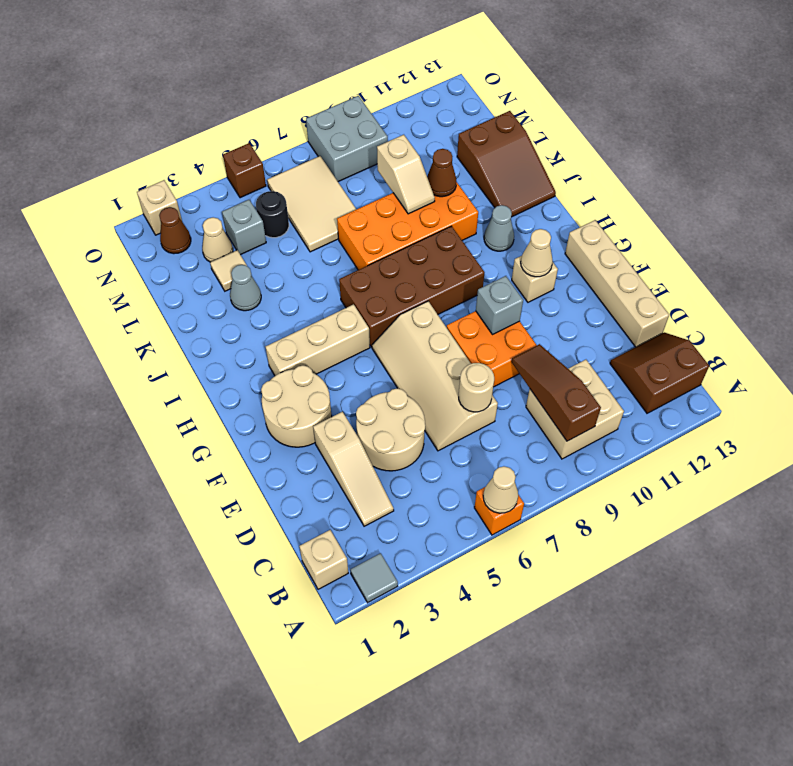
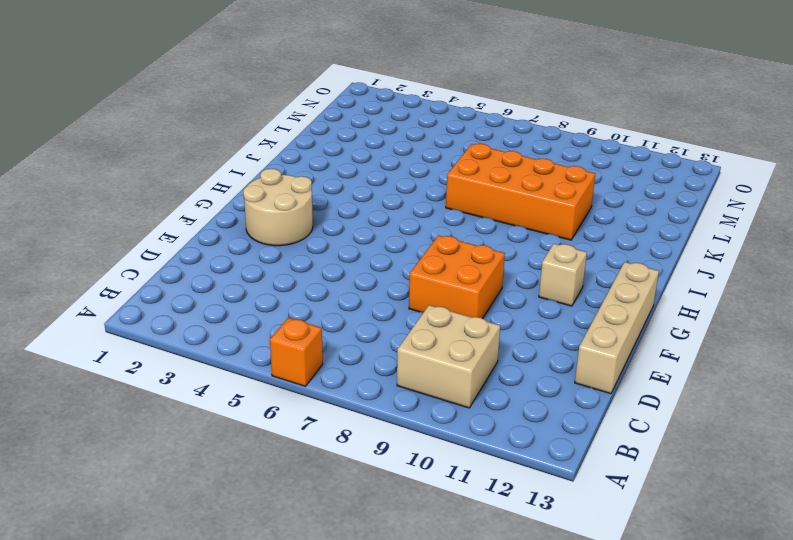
none -> grey 1x1 tile [351,553,398,603]
none -> tan 1x1 brick [299,530,348,589]
none -> brown 2x2 slope [610,332,709,413]
none -> tan 1x3 slope [313,412,394,526]

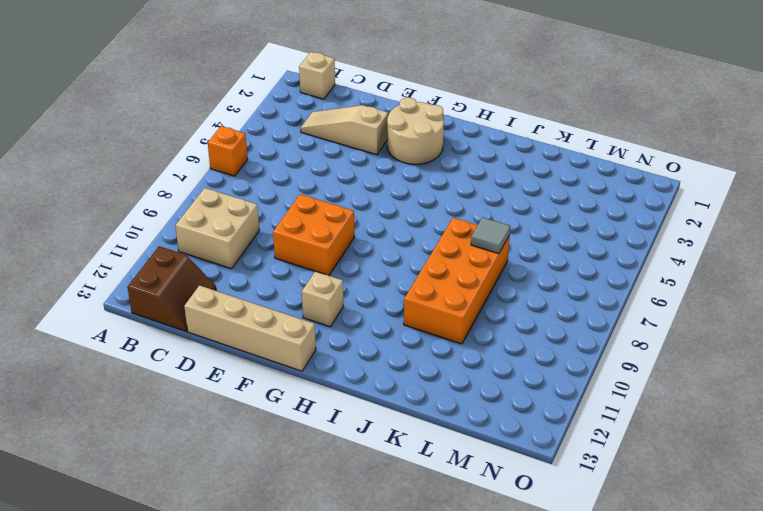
grey 1x1 tile [471,217,510,254] -> grey 1x1 tile moved to [351,553,398,603]
none -> tan 2x2 round brick [356,388,425,471]
none -> tan 2x4 slope [372,301,498,451]
none -> tan 1x3 brick [265,304,370,376]
none -> brown 2x4 brick [339,226,485,347]

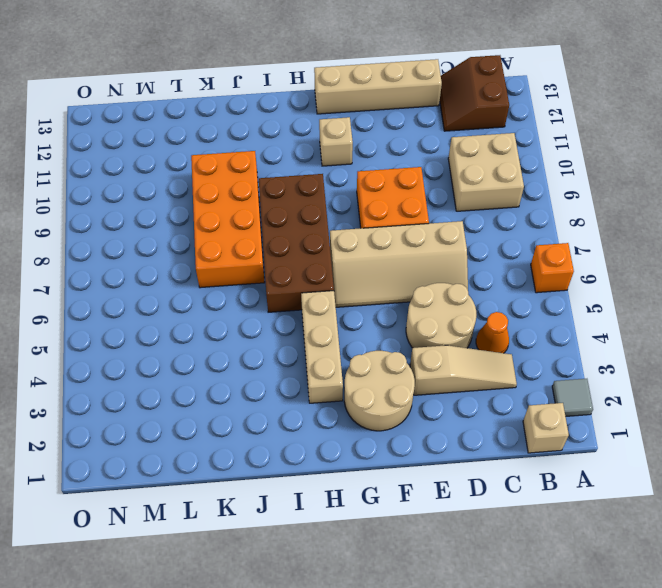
orange 1x1 cone [476,312,509,353] -> none
none -> grey 1x1 cone [484,205,514,251]
none -> brown 2x3 slope [457,111,556,217]
none -> grey 1x1 cone [230,265,261,311]
none -> tan 1x1 tile [210,250,247,291]

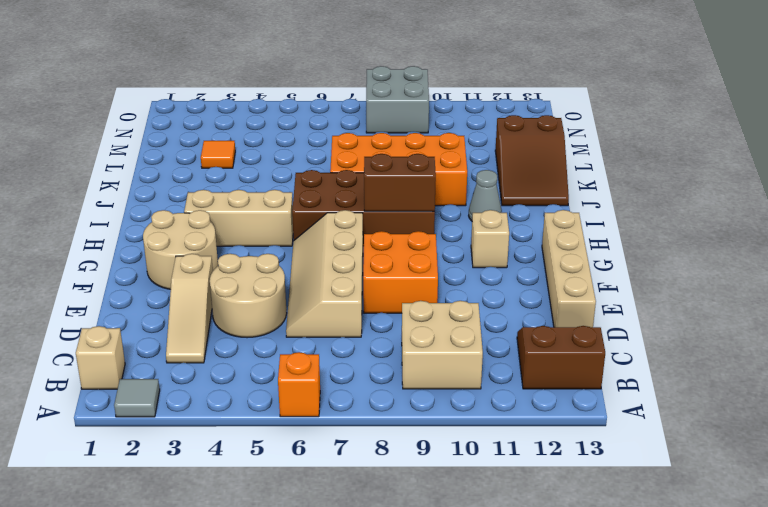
brown 1x2 brick [364,154,436,211] -> none
orange 1x1 tile [201,141,235,168] -> tan 1x1 tile [210,250,247,291]
none -> grey 1x1 cone [230,265,261,311]
none -> tan 2x3 tile [267,156,356,252]
none -> tan 1x1 cone [202,217,233,262]
none -> grey 1x1 brick [222,200,266,255]

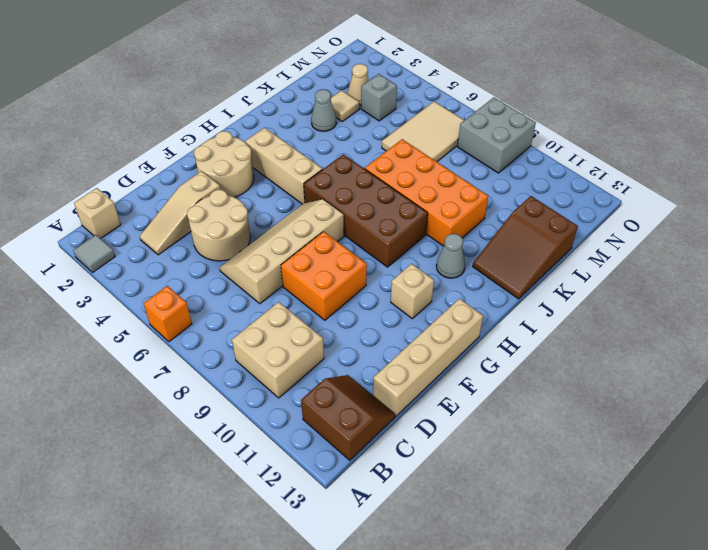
none -> black 1x1 round brick [256,191,289,238]
none -> brown 1x1 cone [159,208,191,254]
none -> tan 1x1 brick [137,180,182,235]
none -> brown 1x1 brick [223,143,266,198]

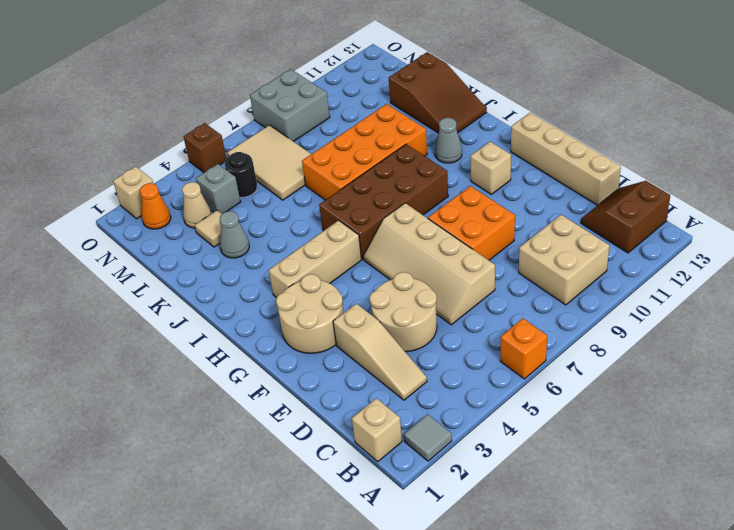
orange 1x1 cone [140,183,171,229] -> brown 1x1 cone [159,208,191,254]
none -> tan 1x1 cone [483,466,518,513]
none -> brown 1x3 slope [511,344,601,441]
none -> tan 1x1 round brick [459,363,494,412]
none -> grey 1x1 brick [476,276,523,334]

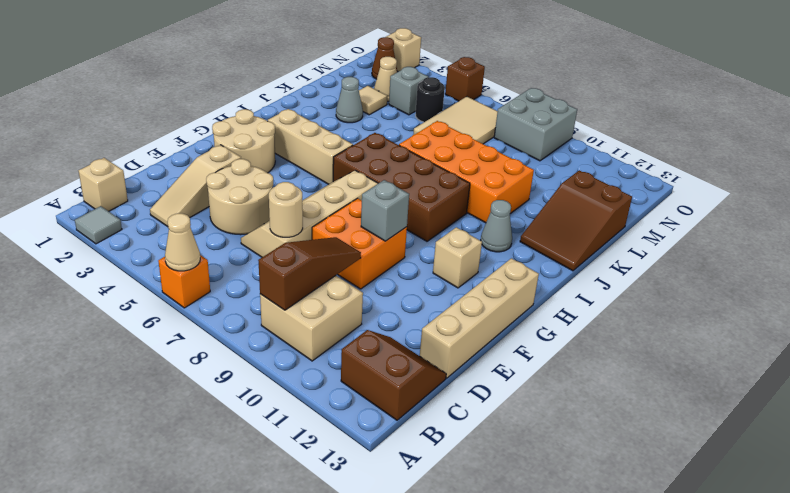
none -> tan 1x1 cone [521,229,553,277]
none -> tan 1x2 slope [377,135,435,214]
none -> brown 1x1 cone [427,149,457,197]

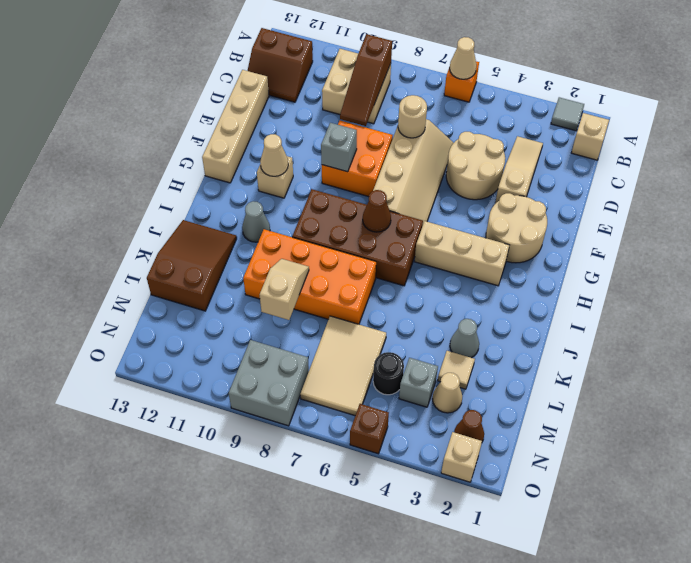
brown 1x1 cone [363,190,391,232] -> brown 1x1 cone moved to [427,149,457,197]

